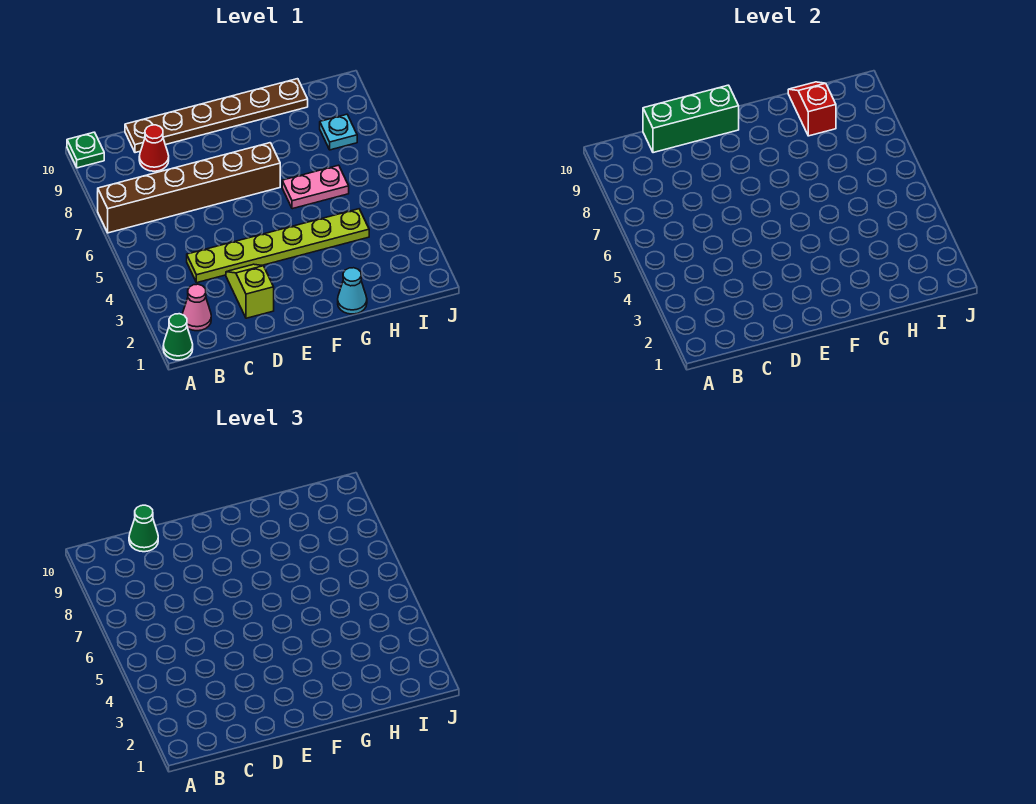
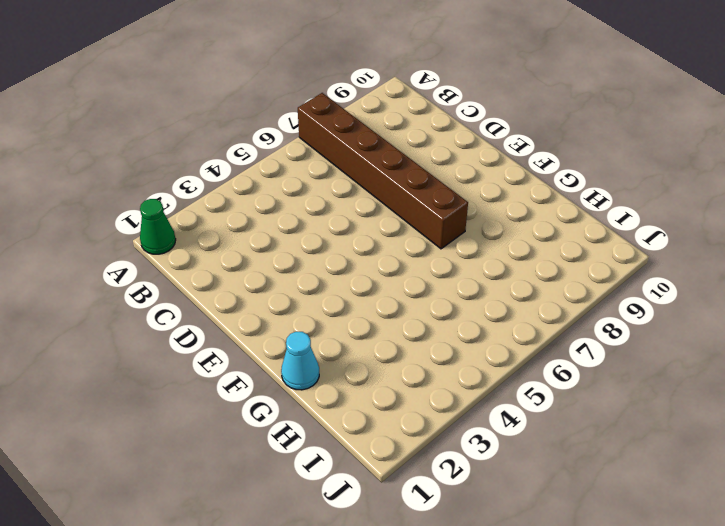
none -> green 1x1 plate [67,132,104,168]
none -> pink 1x1 cone [182,284,211,331]
none -> lime 1x6 plate [187,209,369,283]

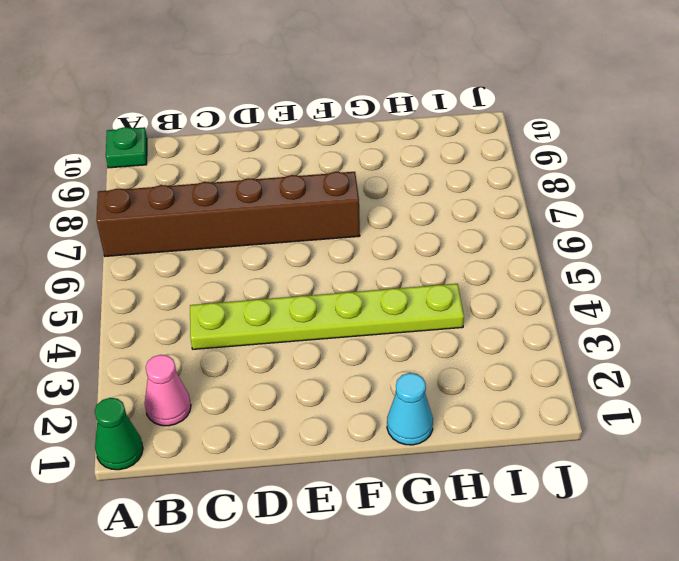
none -> red 1x1 cone [139,125,169,171]
none -> brown 1x6 plate [125,79,308,153]
none -> lime 1x2 slope [226,264,274,318]

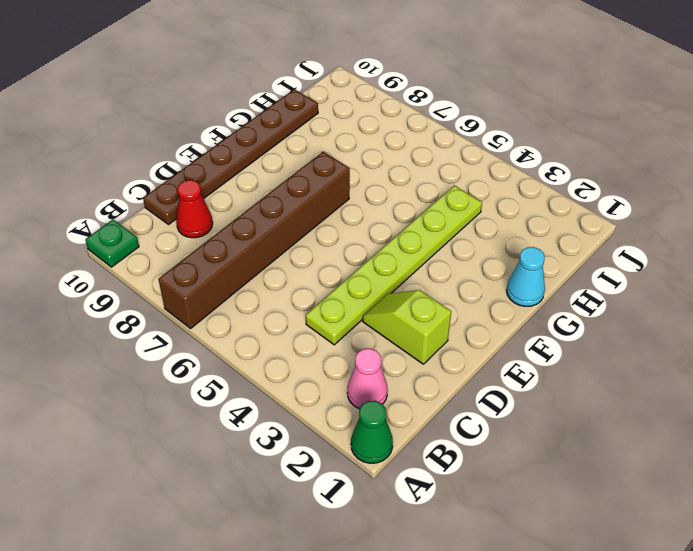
none -> pink 1x2 plate [282,165,349,209]
none -> cyan 1x1 plate [320,114,357,150]
none -> green 1x3 brick [643,85,739,153]

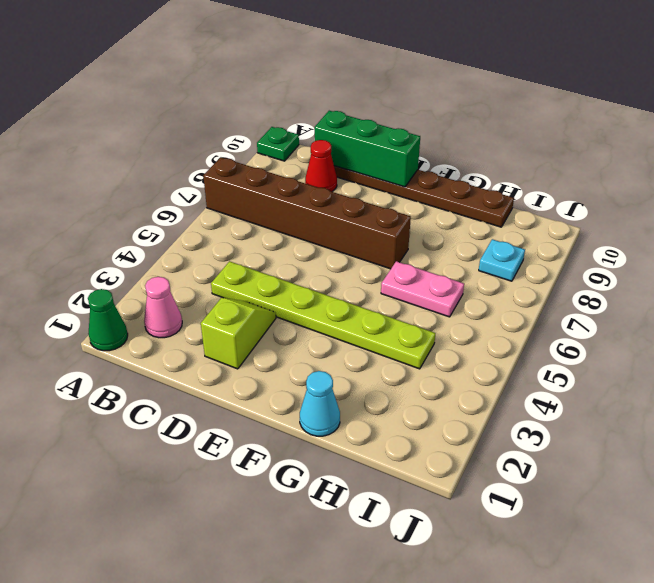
none -> red 1x2 slope [788,82,836,136]
none -> green 1x1 cone [129,505,158,552]

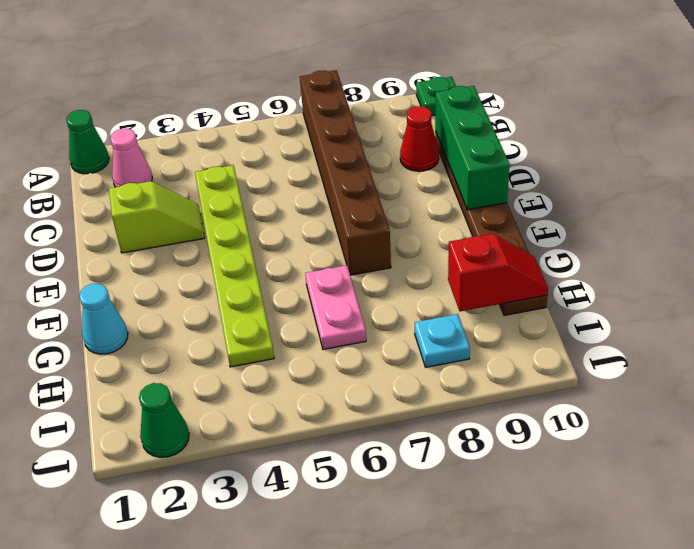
green 1x1 cone [139,383,189,457] -> green 1x1 cone moved to [129,505,158,552]

